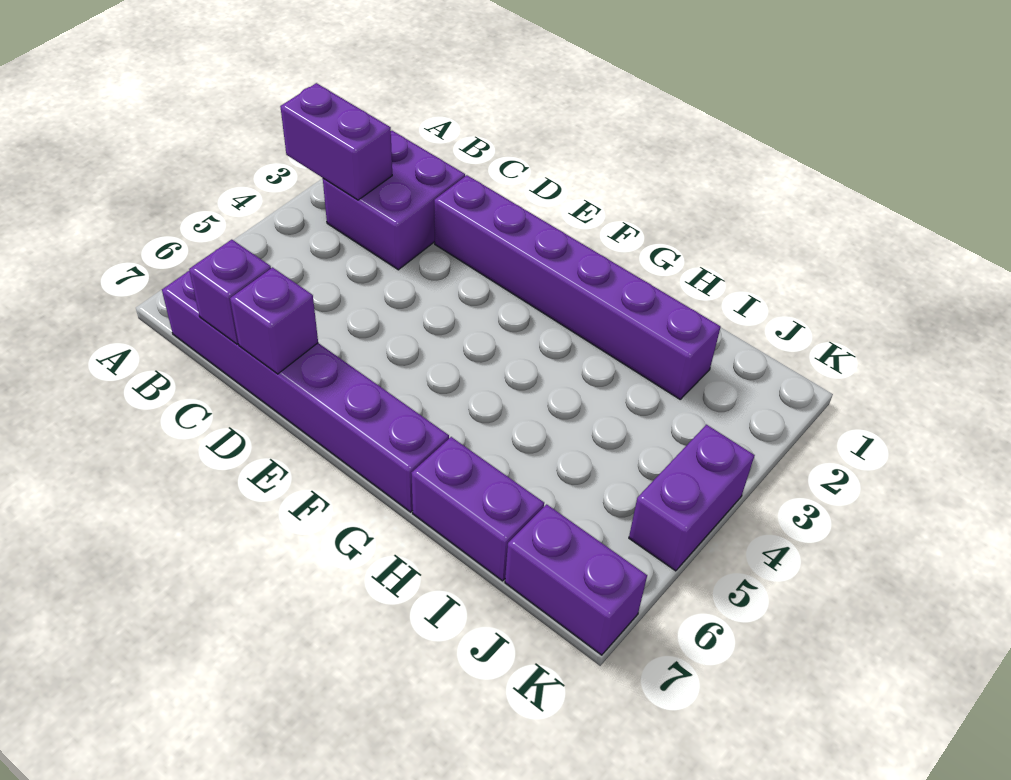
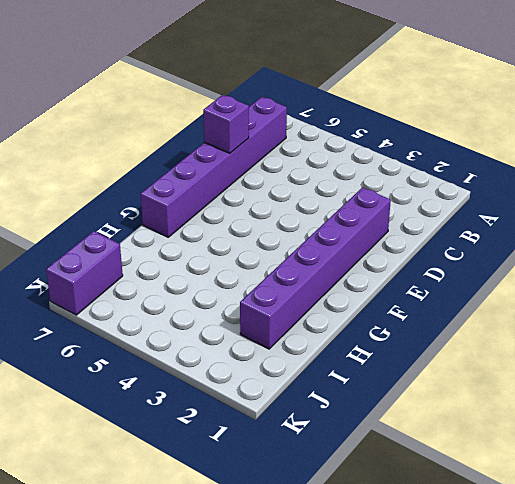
none -> purple 2x2 brick [323,131,465,270]
none -> purple 1x2 brick [412,437,544,581]

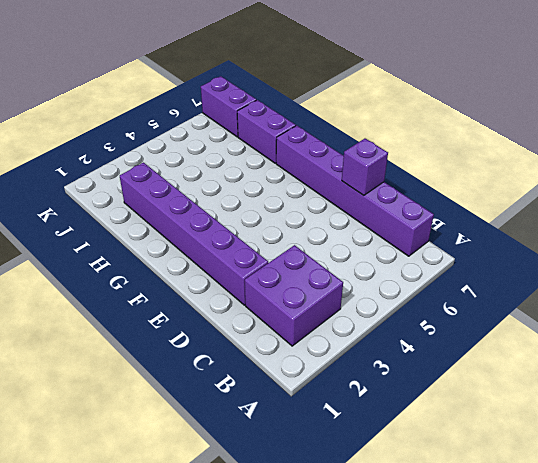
none -> purple 1x2 brick [629,425,755,571]
none -> purple 1x2 brick [280,83,392,200]

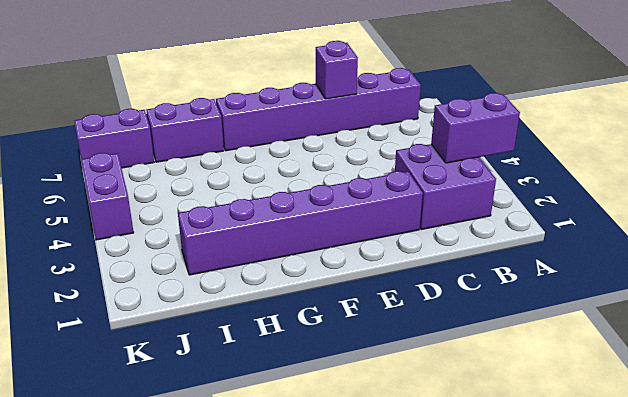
none -> purple 1x1 brick [189,240,271,344]

